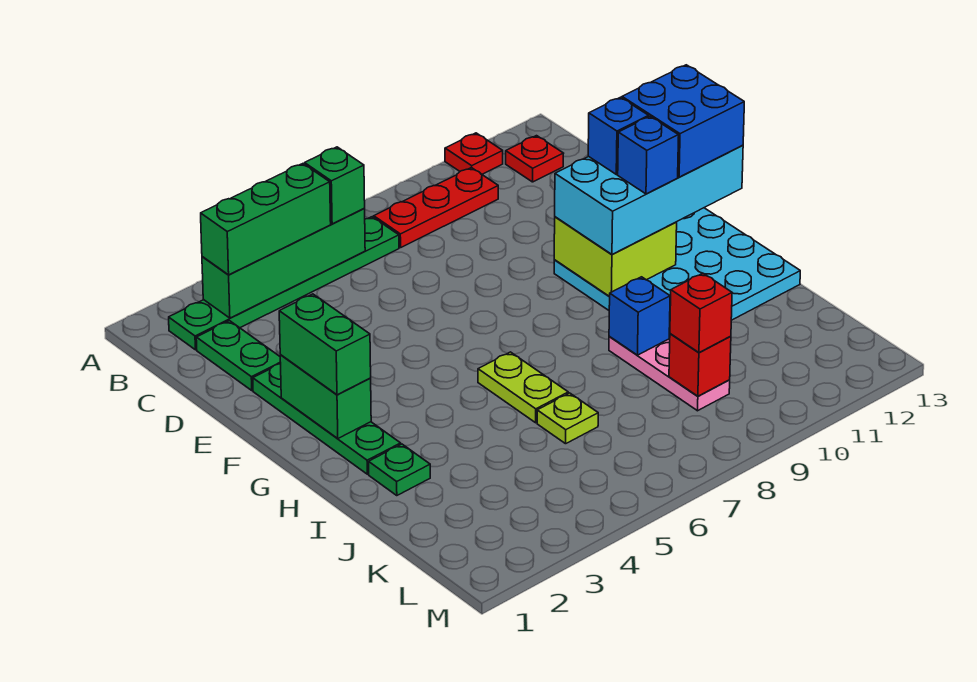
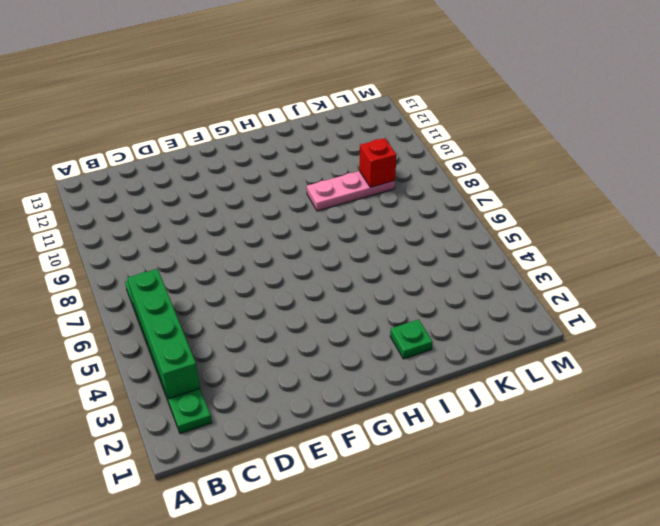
none -> red 1x1 plate [445,133,503,174]
none -> red 1x3 plate [374,168,498,248]
none -> red 1x1 plate [506,136,564,182]

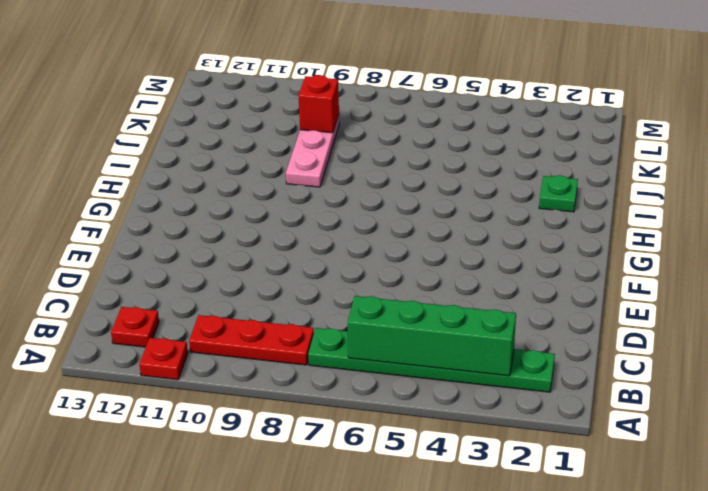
none -> green 1x2 plate [196,321,281,390]
none -> green 1x4 plate [253,364,401,474]
none -> cyan 4x4 plate [554,208,800,339]

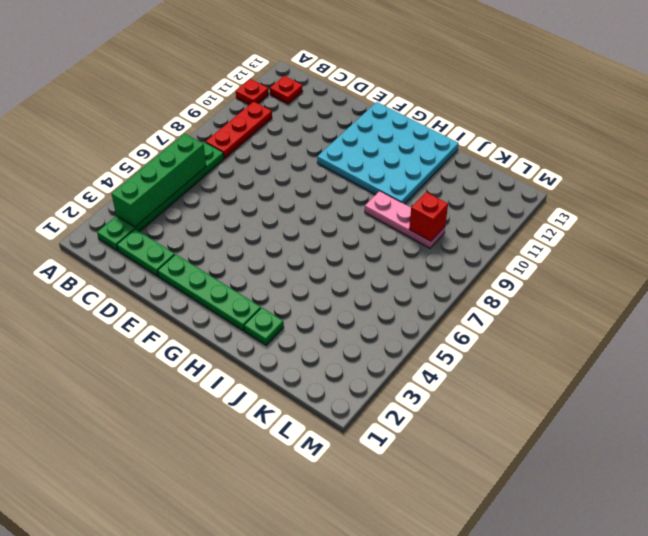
none -> lime 1x2 plate [478,352,568,423]
none -> lime 1x1 plate [537,393,598,444]
none -> green 1x2 brick [280,355,371,438]

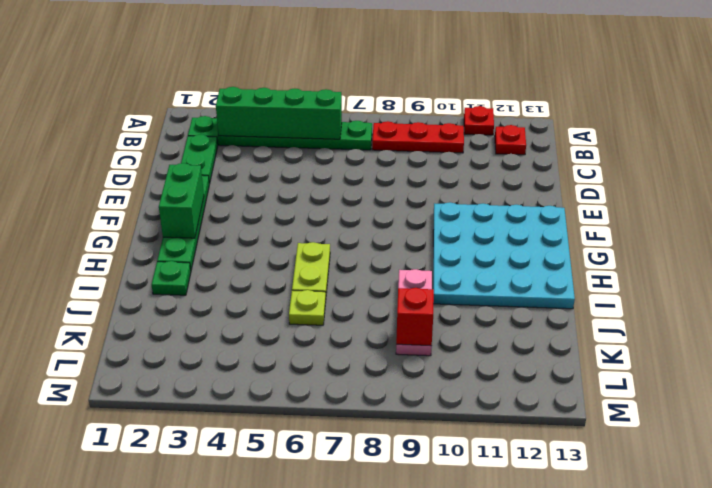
none -> lime 2x2 brick [554,217,677,297]
none -> blue 1x1 brick [609,277,670,355]
none -> green 1x3 brick [201,164,331,275]

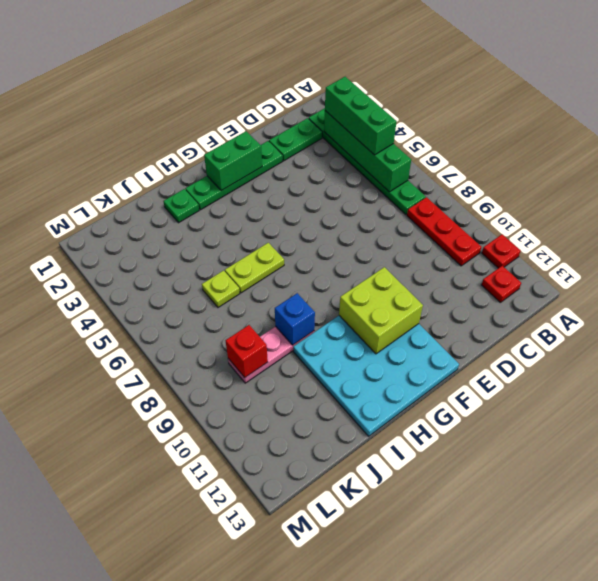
none -> green 1x1 brick [305,147,365,224]
none -> green 1x2 brick [279,294,371,395]
none -> cyan 2x4 brick [555,145,743,255]

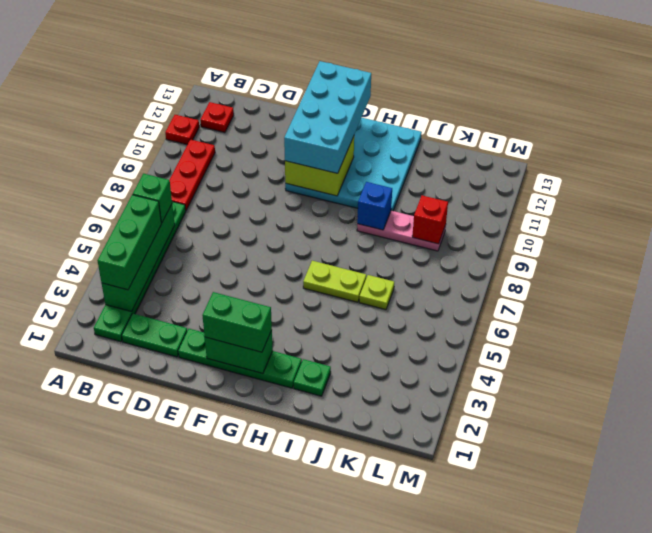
none -> red 1x1 brick [670,273,732,353]
none -> blue 1x1 brick [588,97,649,174]
none -> blue 2x2 brick [622,65,744,177]

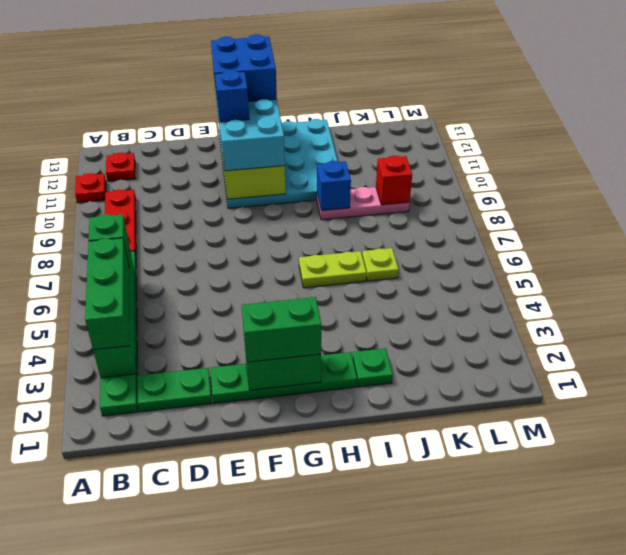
none -> red 1x1 brick [670,273,732,353]
none -> blue 1x1 brick [618,117,679,194]

